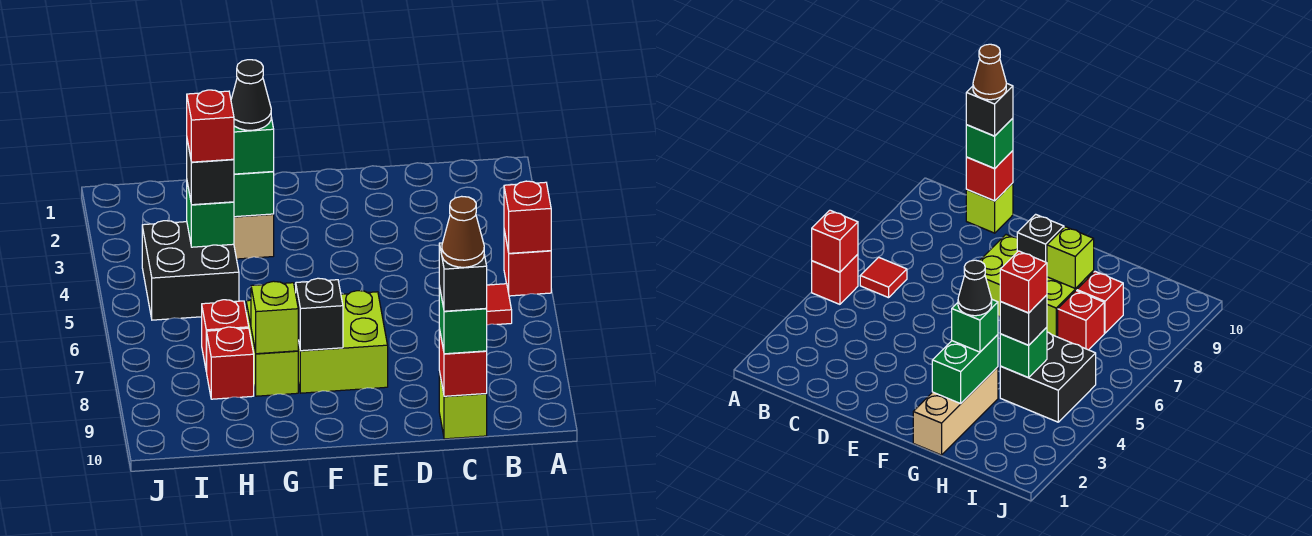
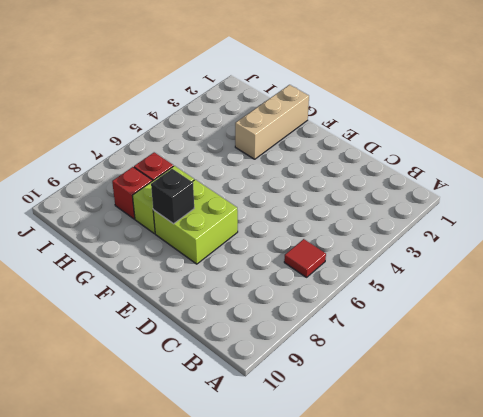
none -> red 1x1 brick [504,230,551,296]
none -> lime 1x1 brick [439,371,487,439]
none -> black 2x2 brick [142,221,239,320]

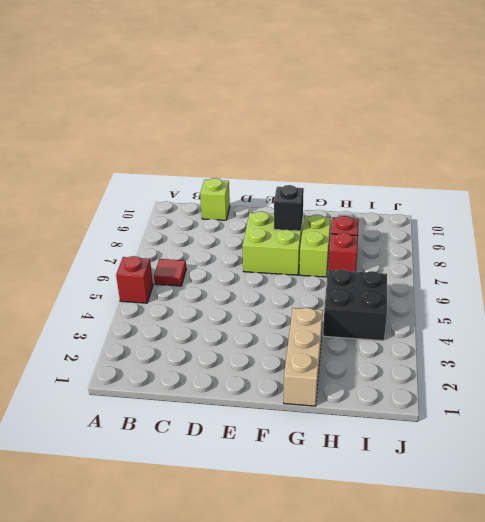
none -> red 1x1 brick [504,181,551,253]
none -> red 1x1 brick [439,329,487,396]
none -> green 1x2 brick [234,171,274,217]

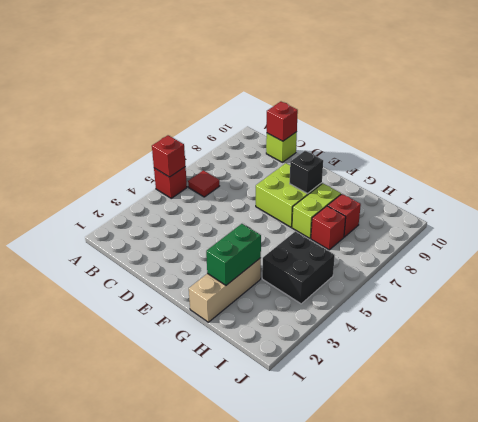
none -> lime 1x1 brick [251,281,298,354]
none -> green 1x1 brick [187,183,234,247]
none -> green 1x1 brick [439,286,487,354]

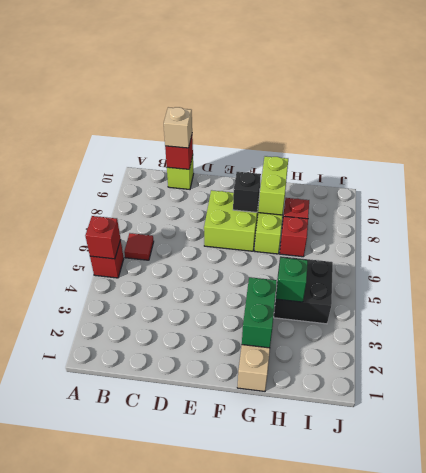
tan 1x1 brick [164,107,192,148] -> green 1x1 brick [439,286,487,354]
lime 1x2 brick [258,156,288,215] -> lime 1x1 brick [251,281,298,354]
none -> green 1x1 brick [234,118,274,174]
none -> black 1x1 brick [187,140,234,205]
none -> black 1x1 brick [439,243,487,311]

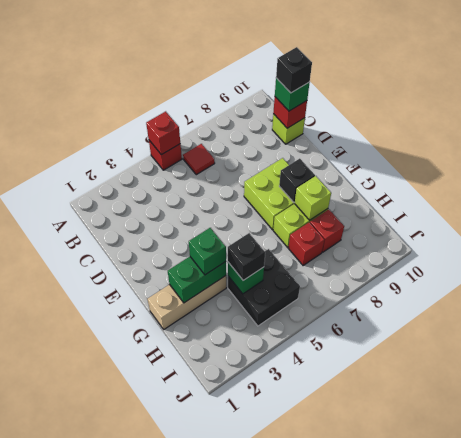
none -> black 1x1 cone [231,60,271,130]
none -> red 1x1 brick [187,90,234,162]
none -> brown 1x1 cone [442,196,484,267]

